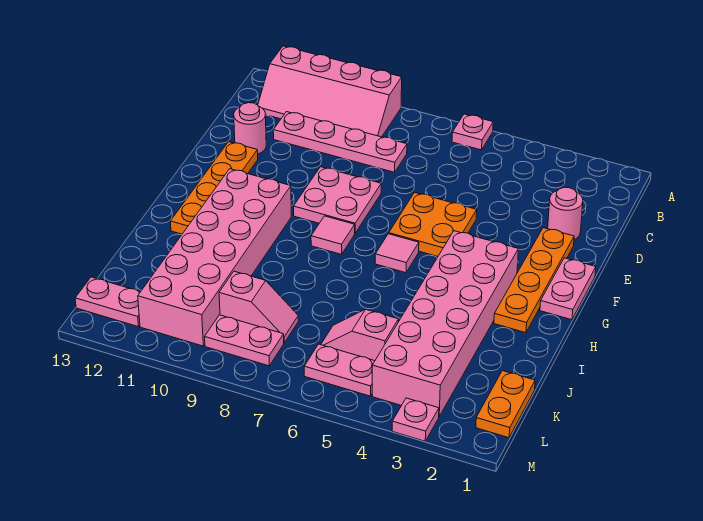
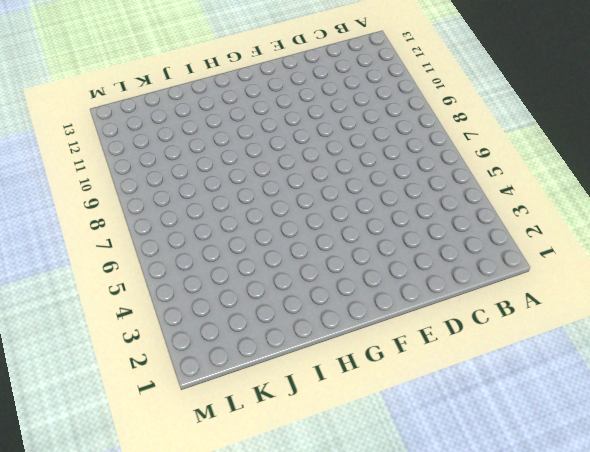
none -> pink 1x1 plate [452,114,493,150]
none -> pink 2x4 slope [258,46,402,137]
none -> pink 1x4 plate [273,112,407,172]

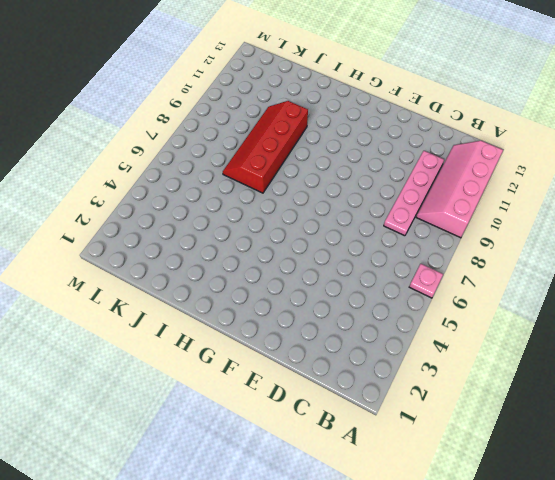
red 2x4 slope [223,101,308,193] -> pink 2x6 brick [138,169,291,346]
none -> pink 1x1 round brick [548,187,583,240]
none -> pink 1x1 round brick [234,103,266,154]
none -> orange 1x4 plate [494,228,574,333]

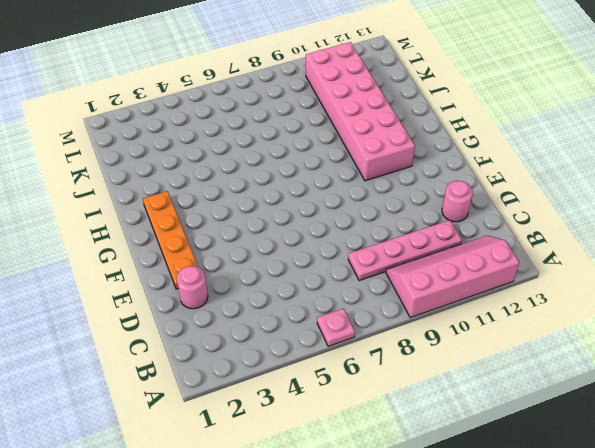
none -> orange 2x2 plate [389,193,477,257]
none -> pink 2x2 plate [293,167,381,233]
none -> orange 1x4 plate [170,142,258,234]

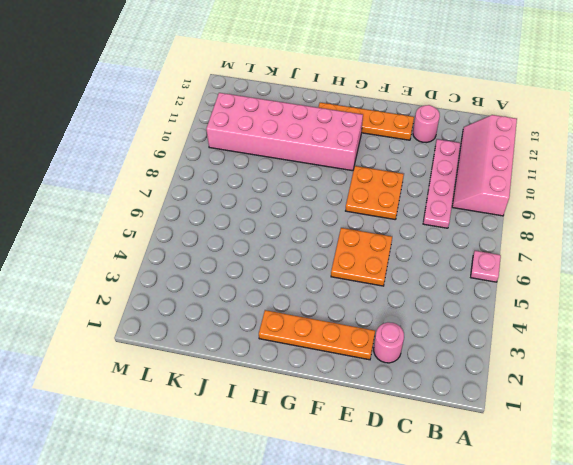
orange 2x2 plate [346,166,404,219] -> pink 2x2 plate [293,167,381,233]
none -> pink 1x2 plate [540,258,596,320]
none -> pink 2x6 brick [372,231,518,416]
none -> pink 1x1 tile [375,234,419,273]

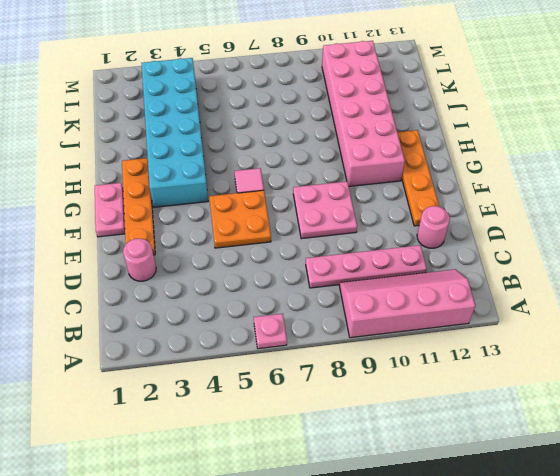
cyan 2x6 brick [142,58,208,207] -> pink 2x6 brick [372,231,518,416]
none -> pink 1x1 tile [311,216,355,254]
none -> orange 1x2 plate [476,371,535,438]
none -> pink 1x2 slope [321,309,398,361]

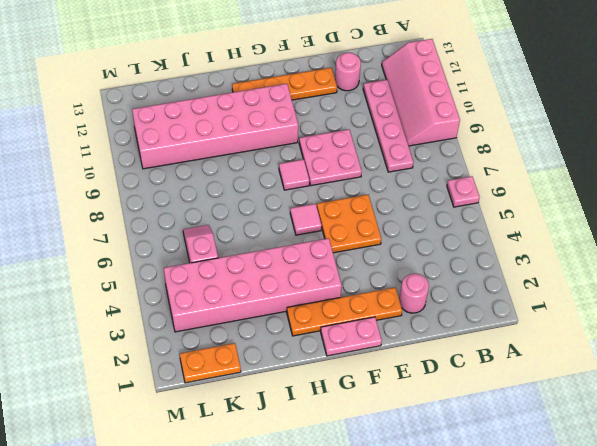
none -> pink 1x2 slope [219,271,298,342]
none -> pink 1x2 plate [304,344,375,396]
none -> pink 1x2 plate [205,315,284,366]

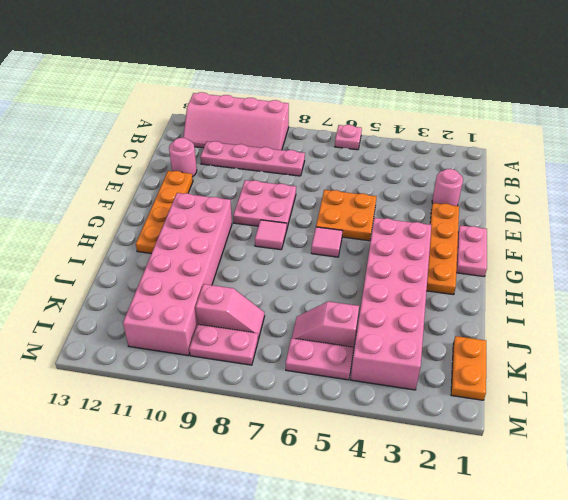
none -> pink 1x2 plate [75,277,140,327]
none -> pink 1x1 plate [392,398,439,441]

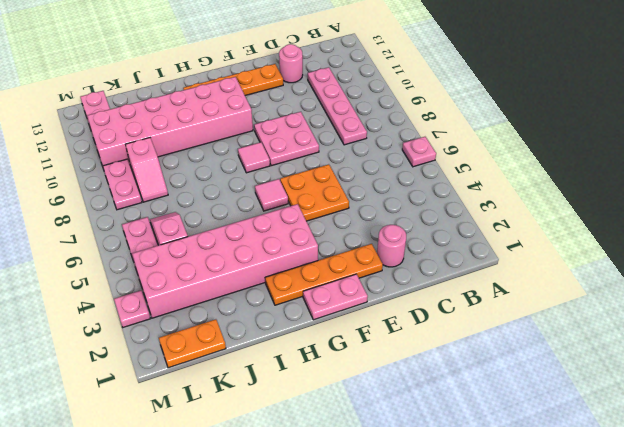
none -> pink 2x4 slope [258,46,402,137]

